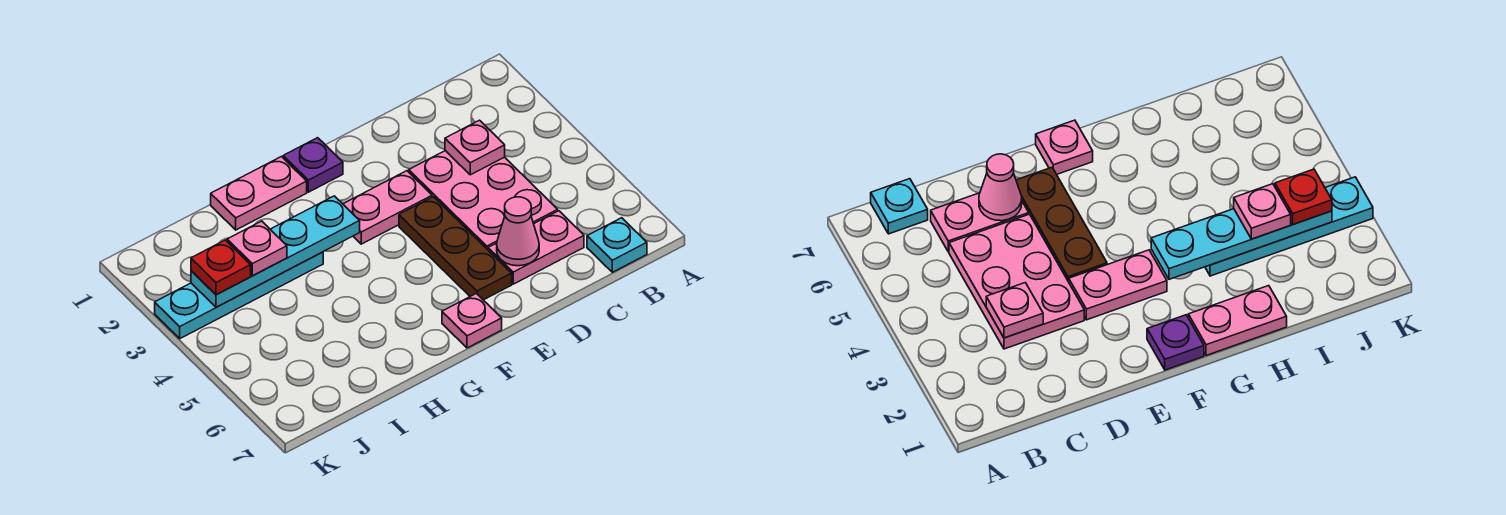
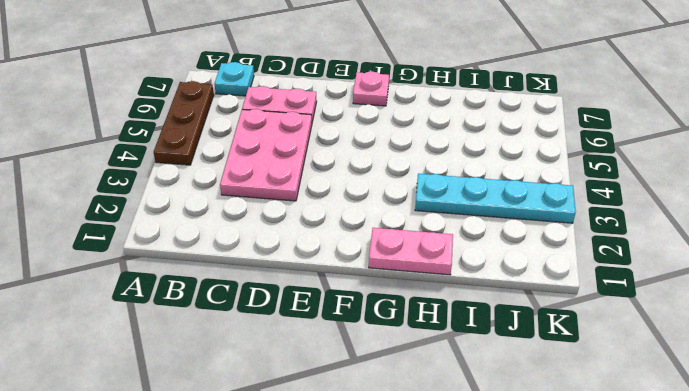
brown 1x3 plate [154,81,214,165] -> brown 1x3 plate moved to [399,197,512,300]
none -> pink 1x2 plate [343,171,432,244]
none -> purple 1x1 plate [283,138,343,192]
none -> pink 1x1 plate [445,120,505,175]

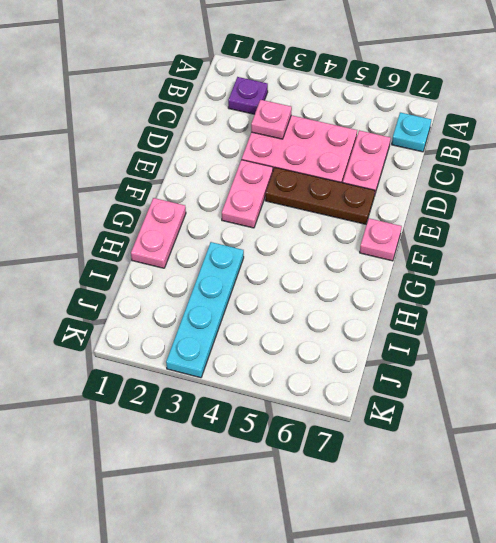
purple 1x1 plate [228,77,268,114] -> purple 1x1 plate moved to [283,138,343,192]
none -> pink 1x1 cone [497,197,539,266]
none -> cyan 1x4 plate [191,196,360,307]
none -> pink 1x1 plate [227,221,287,276]

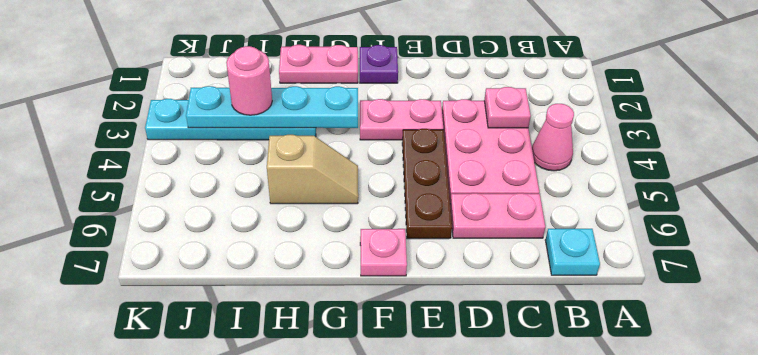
pink 1x1 cone [532,104,574,171] -> pink 1x1 cone moved to [497,197,539,266]
tan 1x2 slope [267,135,358,204] -> none
pink 1x1 round brick [226,46,272,115] -> pink 1x1 plate [227,221,287,276]
none -> red 1x1 plate [191,240,251,295]

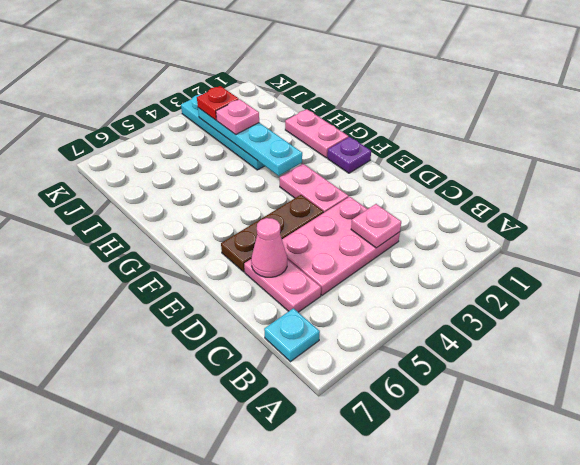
none -> pink 1x1 plate [442,293,502,348]

